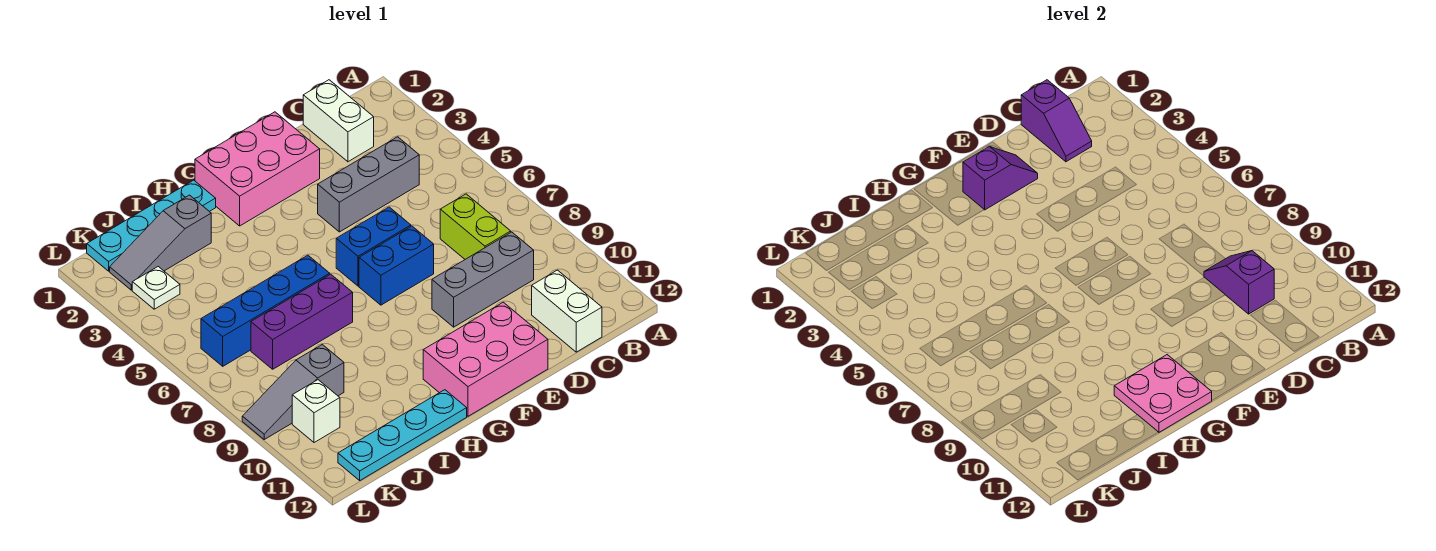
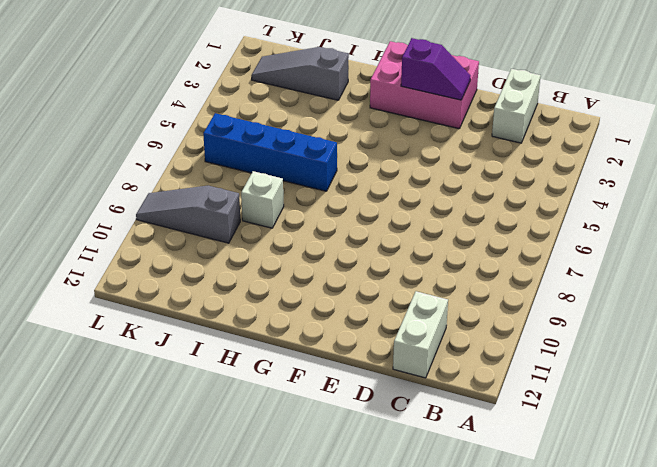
white 1x1 brick [241,171,284,228] -> white 1x1 brick moved to [292,380,340,443]
none -> grey 1x3 brick [318,137,419,232]
none -> lime 1x2 brick [440,194,511,259]
none -> grey 1x3 brick [432,232,534,327]

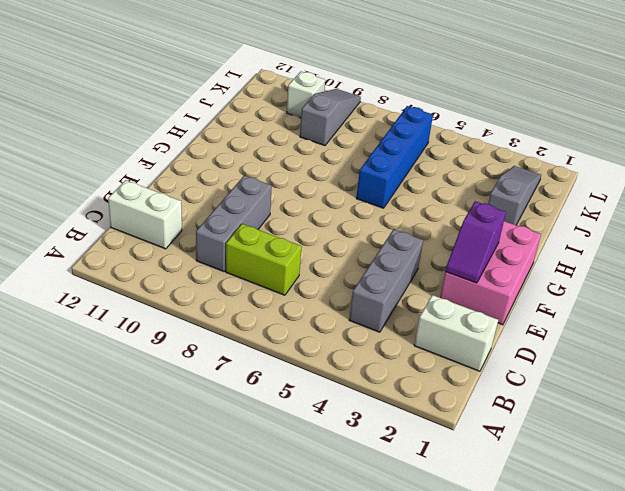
none -> blue 1x2 brick [336,207,411,286]
none -> blue 1x2 brick [359,226,434,305]
none -> pink 2x3 brick [423,302,548,416]

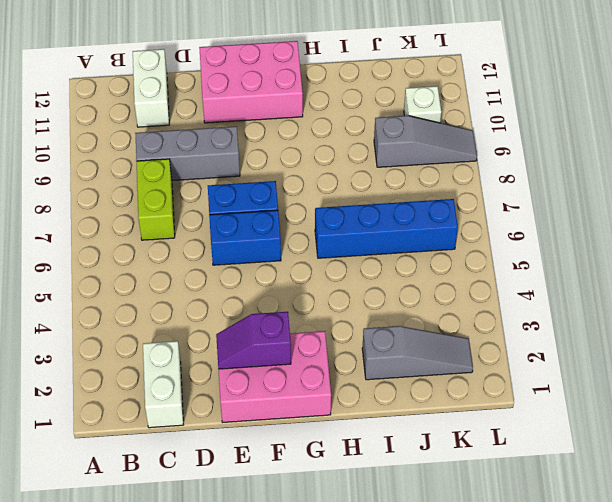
none -> grey 1x3 brick [318,137,419,232]
none -> cyan 1x4 plate [87,180,216,271]
none -> purple 1x3 brick [251,274,353,369]

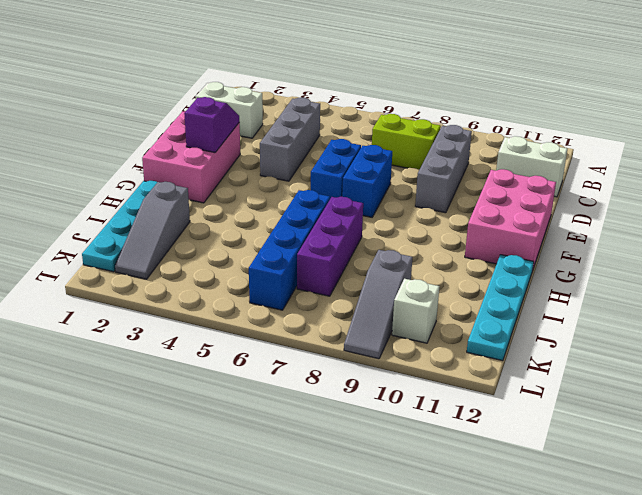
none -> white 1x1 plate [132,267,180,309]
none -> purple 1x2 slope [1021,80,1092,162]
none -> purple 1x2 slope [1204,251,1274,314]

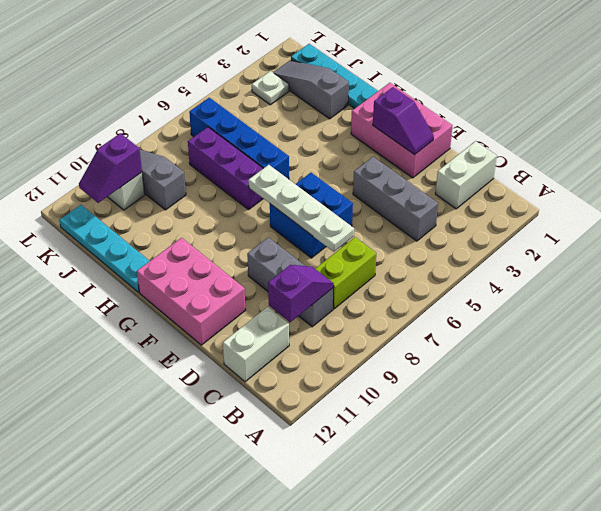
white 1x4 plate [248,165,354,252] -> none
purple 1x2 slope [79,133,142,203] -> purple 1x2 slope moved to [1021,80,1092,162]
none -> pink 2x2 plate [1114,355,1212,432]

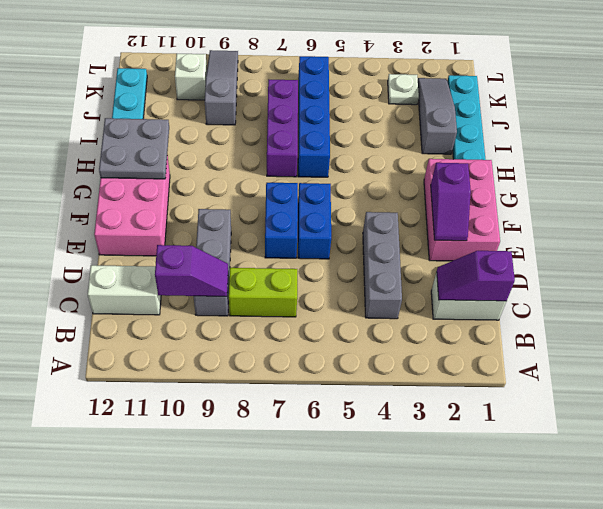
grey 2x2 plate [99,118,169,179] -> pink 2x2 plate [1114,355,1212,432]

